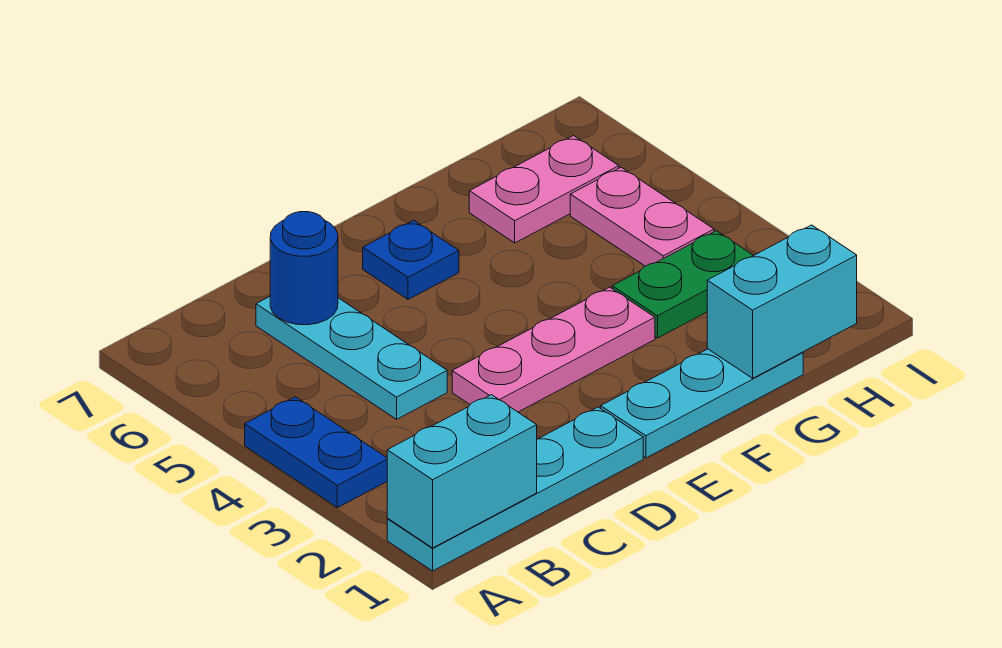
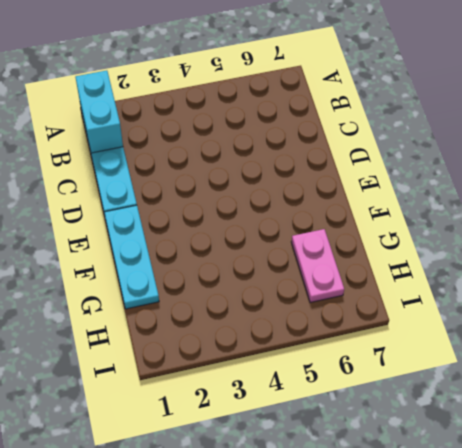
none -> blue 1x2 plate [245,397,387,508]
none -> cyan 1x3 plate [256,297,447,419]
none -> pink 1x3 plate [452,287,655,412]

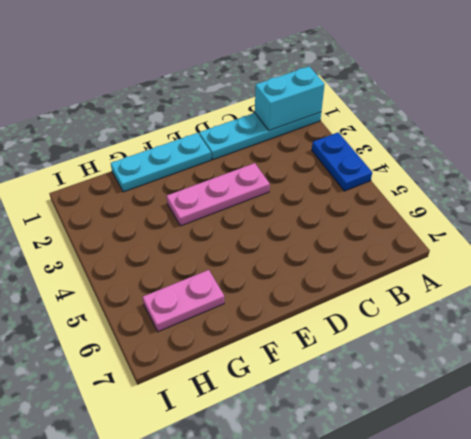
none -> cyan 1x3 plate [256,297,447,419]
none -> blue 1x1 plate [363,220,459,299]
none -> green 1x2 plate [612,231,754,338]

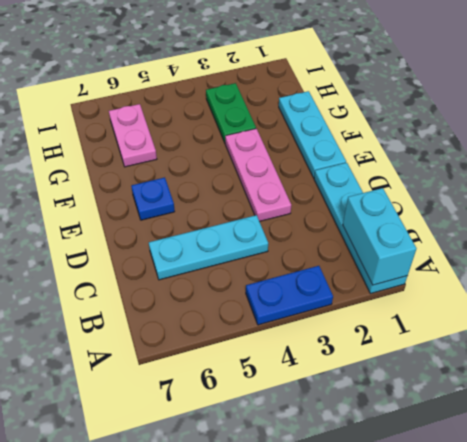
none -> pink 1x2 plate [570,167,714,266]
none -> blue 1x1 round brick [270,212,338,325]
none -> cyan 1x2 brick [707,225,857,378]

